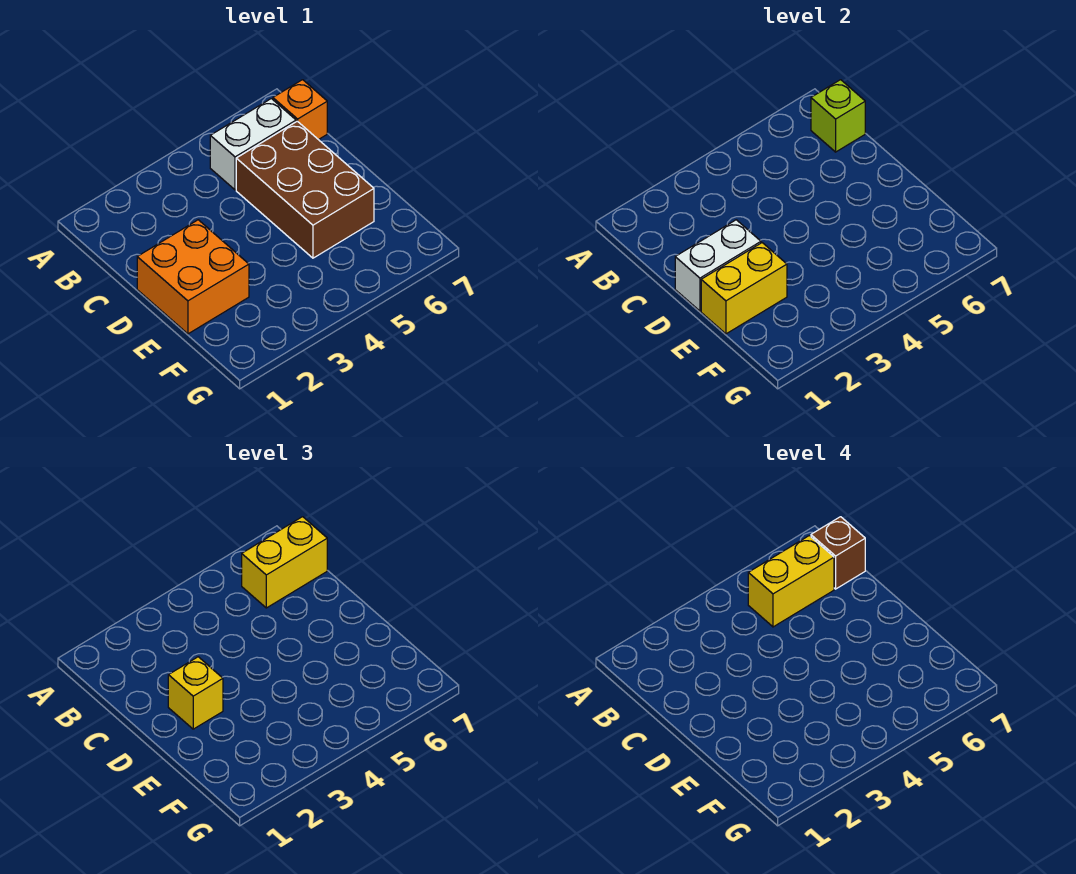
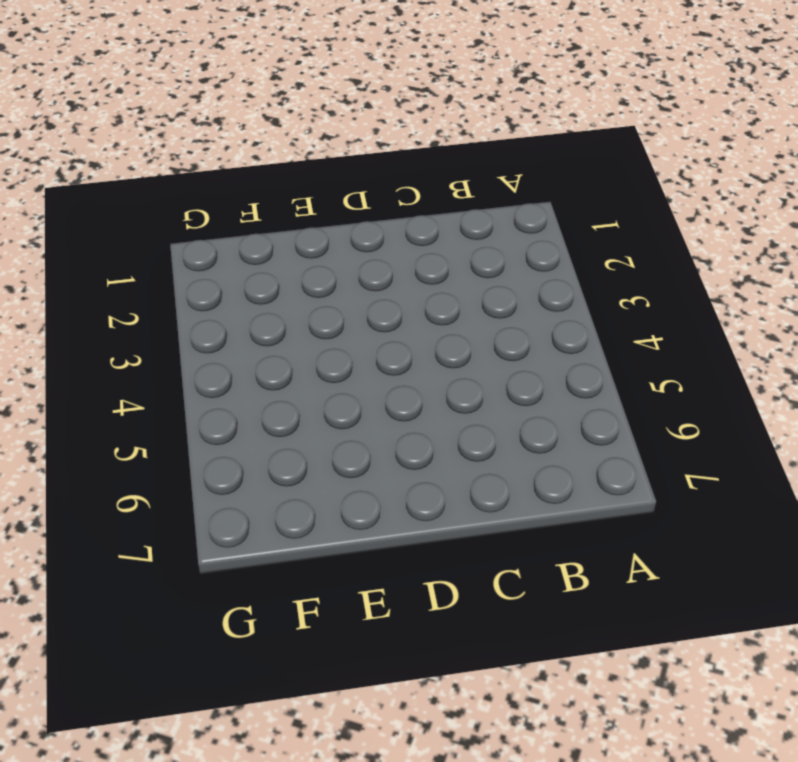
none -> white 1x2 brick [210,99,296,190]
none -> orange 1x1 brick [273,80,327,140]

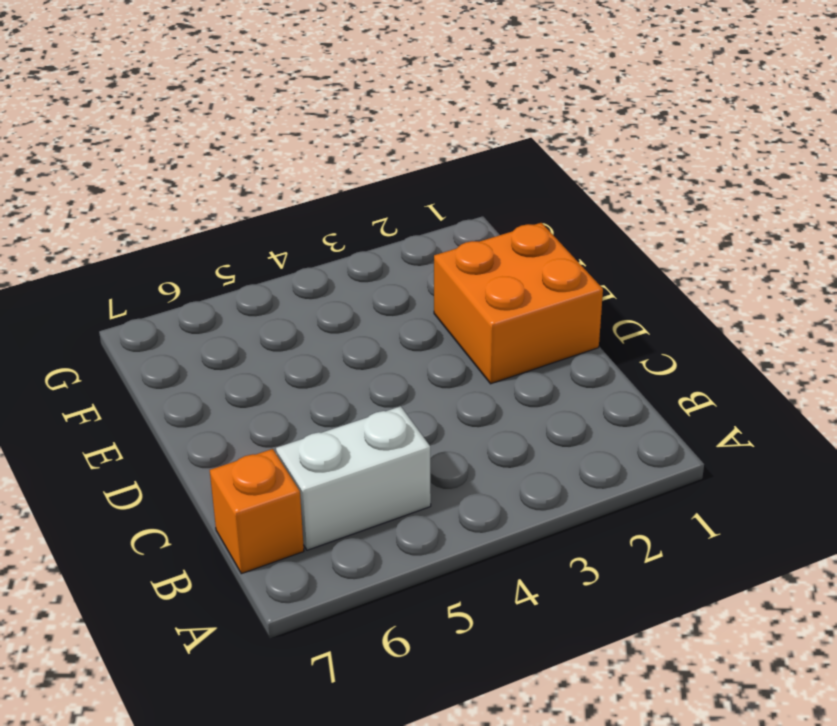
none -> brown 2x3 brick [236,121,374,258]
none -> lime 1x1 brick [811,80,865,152]

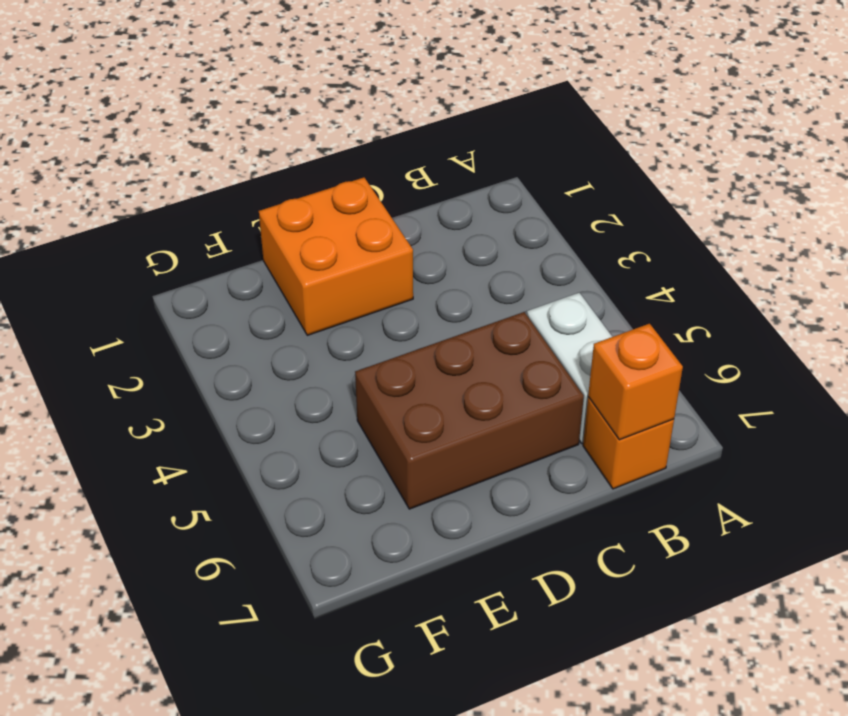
orange 1x1 brick [588,324,683,440] -> lime 1x1 brick [811,80,865,152]
none -> white 1x2 brick [675,220,761,311]
none -> yellow 1x2 brick [701,243,787,334]

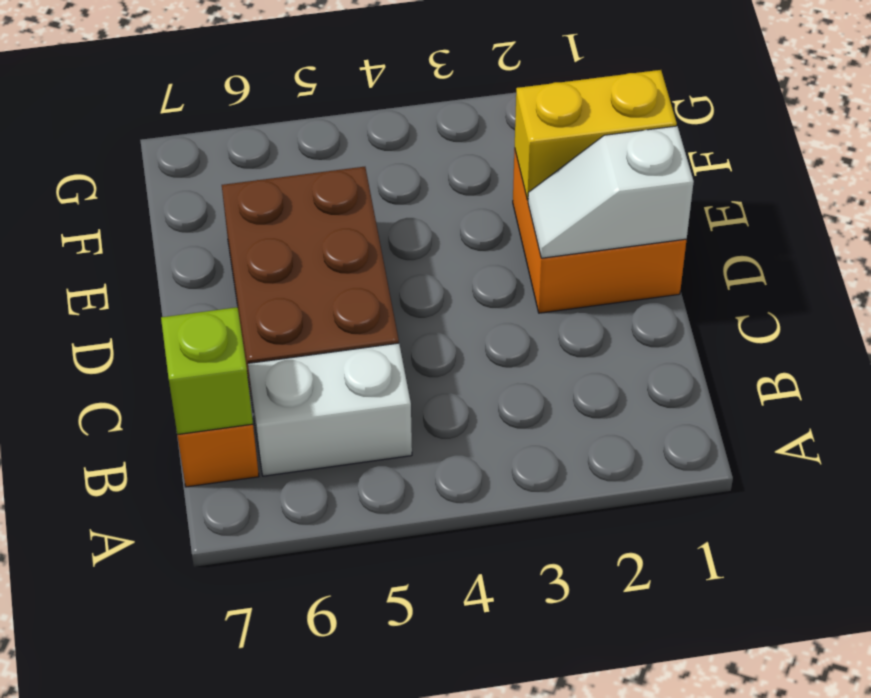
white 1x2 slope [528,126,694,258] -> white 1x2 brick [675,220,761,311]
none -> yellow 1x2 brick [242,517,327,608]
none -> yellow 1x1 brick [168,657,223,729]

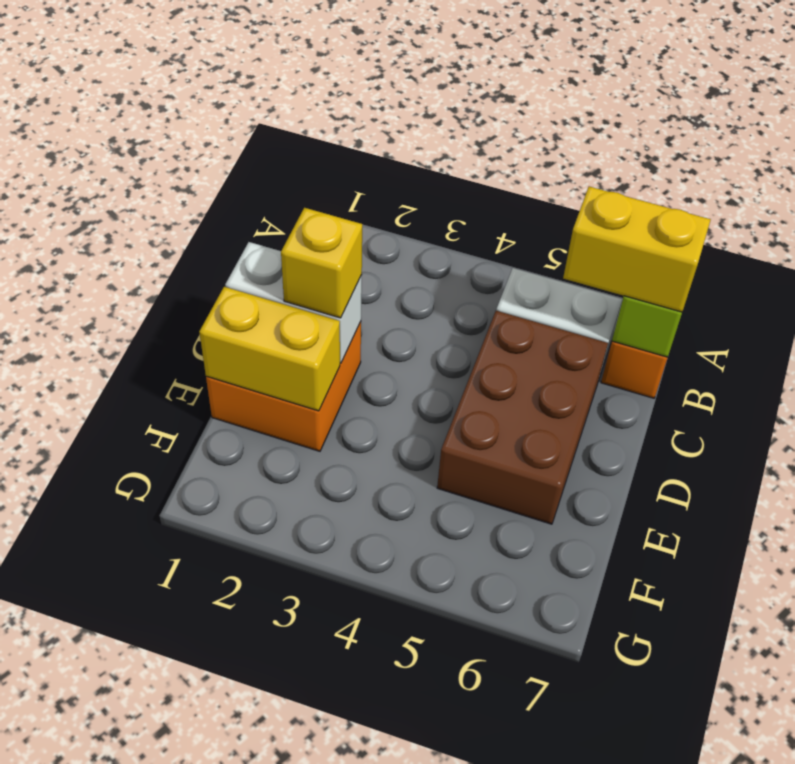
none -> yellow 1x2 brick [748,536,834,627]
none -> brown 1x1 brick [811,517,865,589]

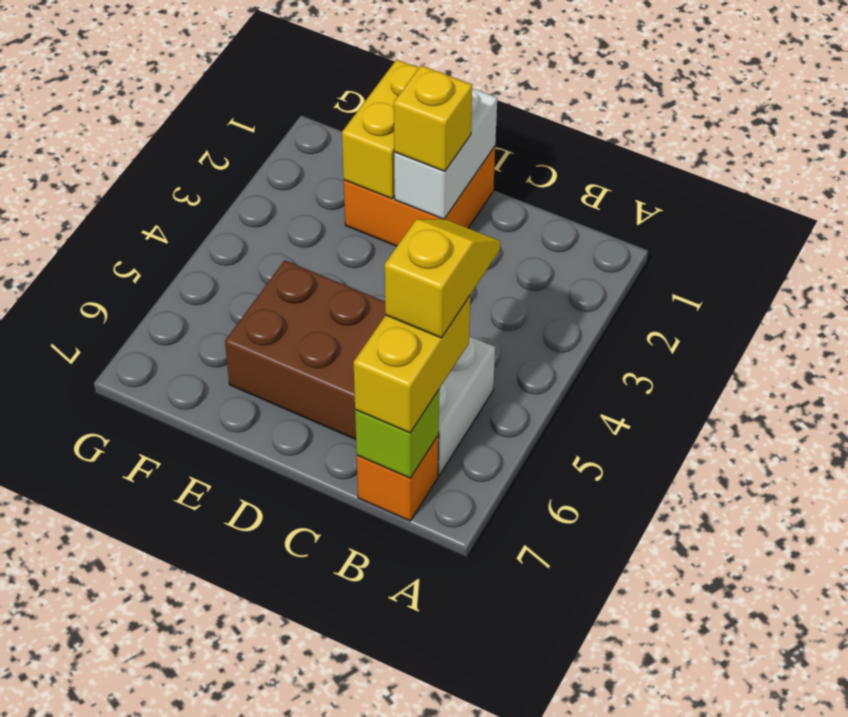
yellow 1x2 slope [385,219,500,338] -> yellow 1x2 brick [748,536,834,627]
none -> brown 1x1 brick [811,517,865,589]

